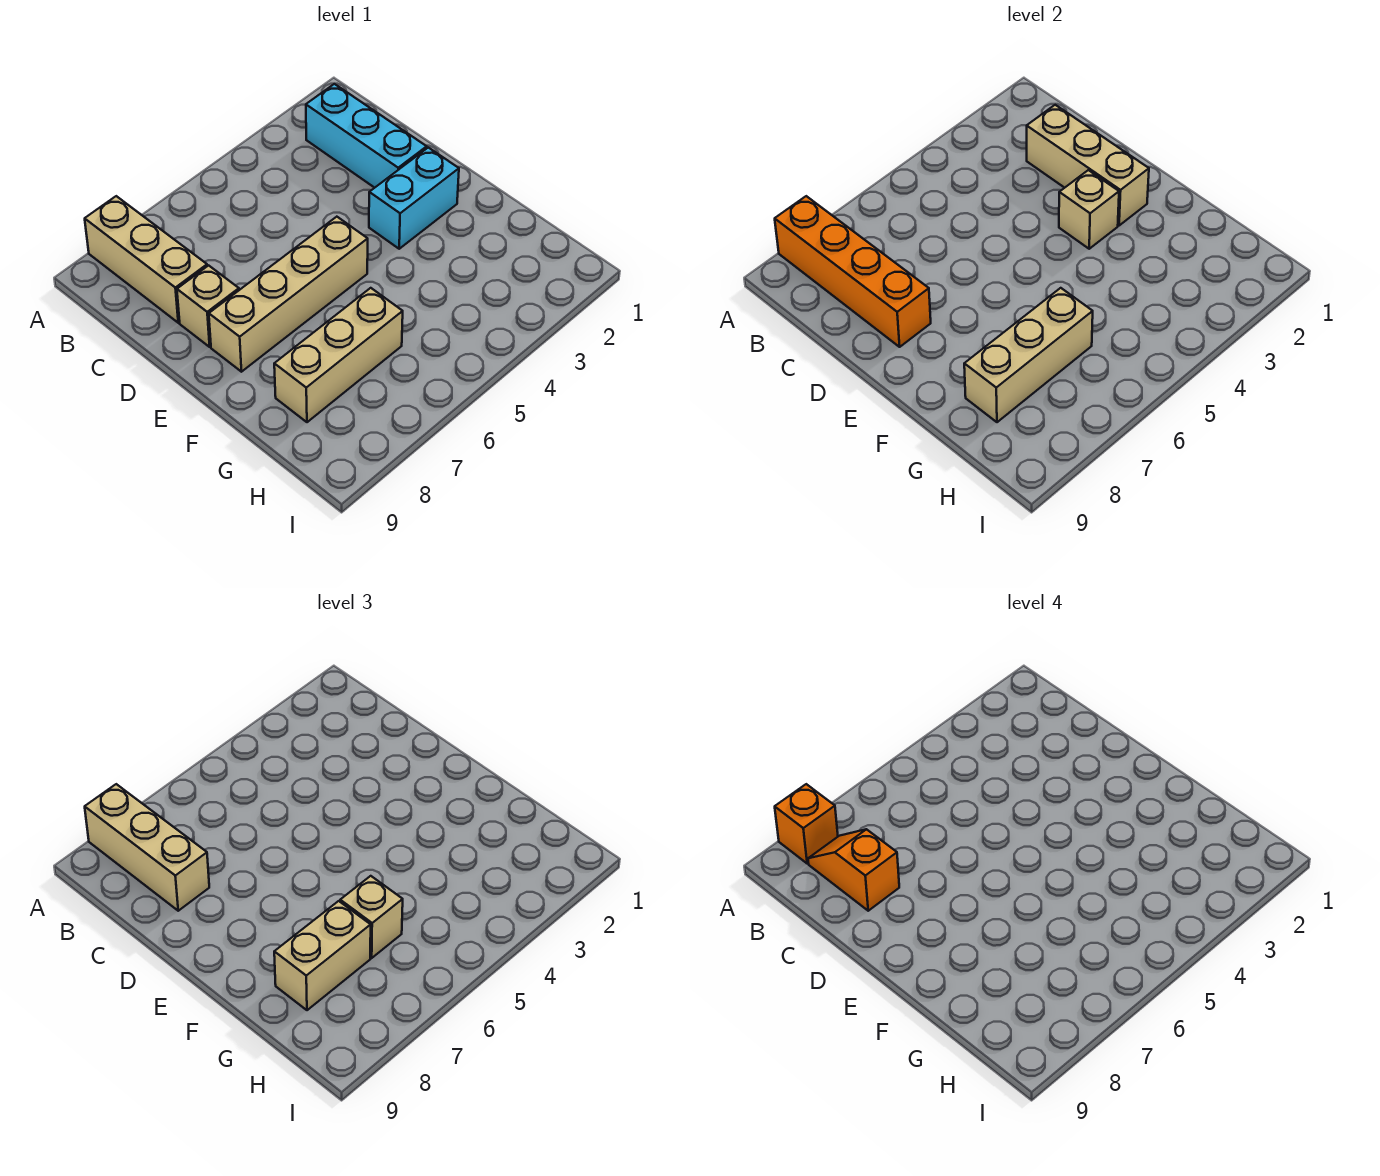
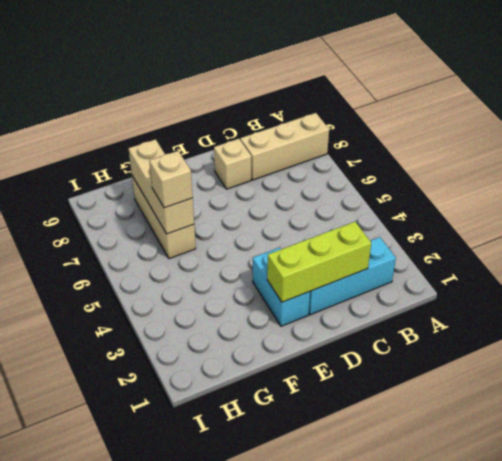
lime 1x3 brick [267,222,371,302] -> tan 1x3 brick [1027,105,1149,225]
none -> tan 1x4 brick [209,217,368,372]
none -> orange 1x4 brick [775,196,931,347]
none -> tan 1x1 brick [1059,170,1119,249]

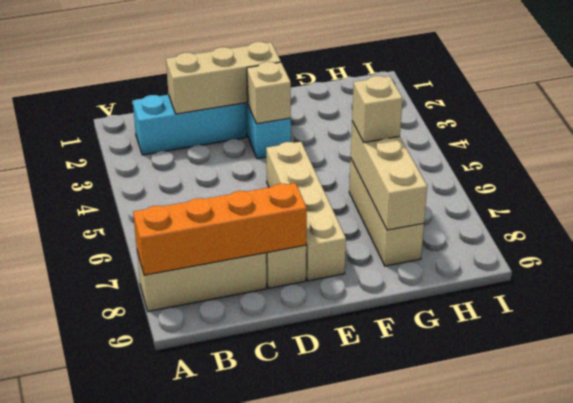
none -> tan 1x3 brick [85,784,209,911]
none -> tan 1x2 brick [274,901,371,1010]
none -> orange 1x1 brick [775,784,838,863]

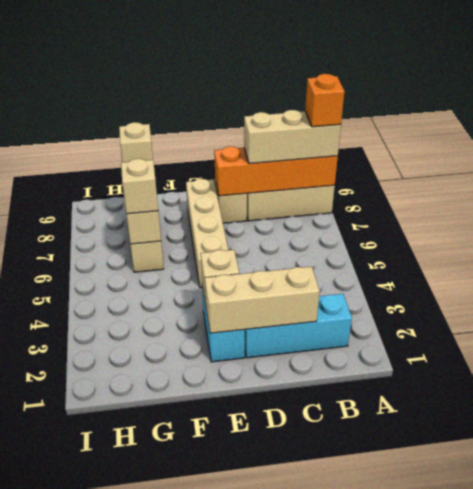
tan 1x1 brick [119,122,153,162] -> tan 1x2 brick [274,901,371,1010]
none -> orange 1x2 slope [808,829,899,911]

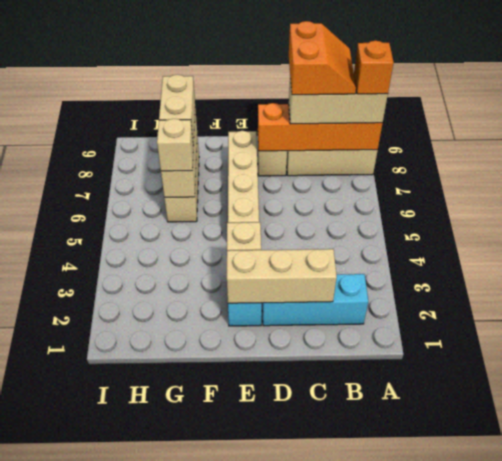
orange 2x2 slope [289,21,356,95] -> orange 1x2 slope [808,829,899,911]

